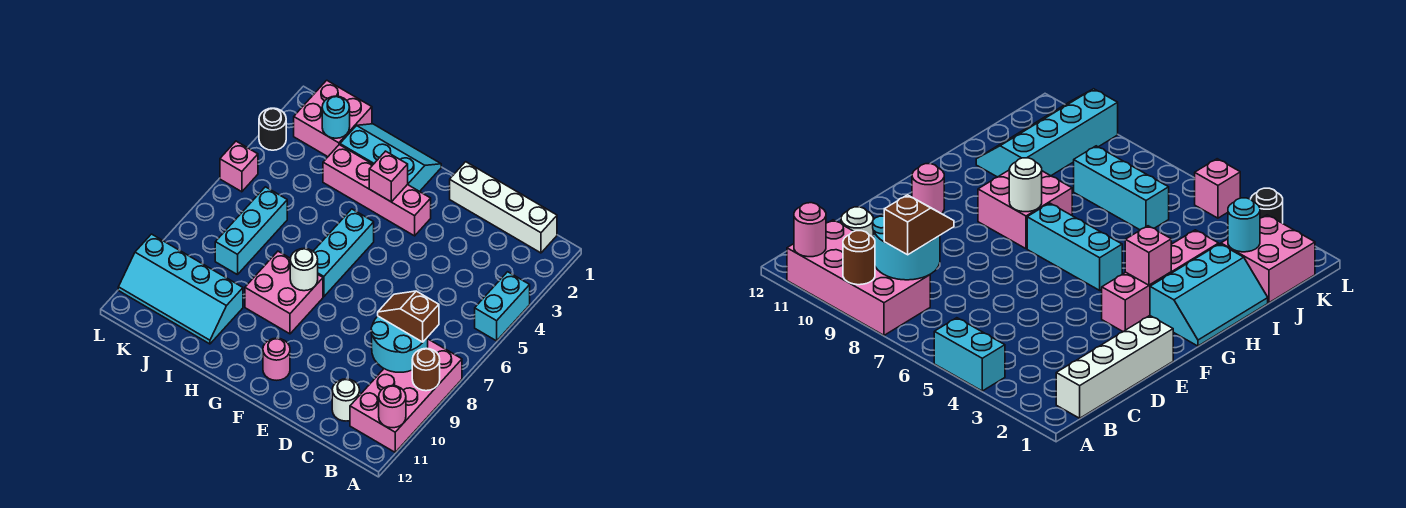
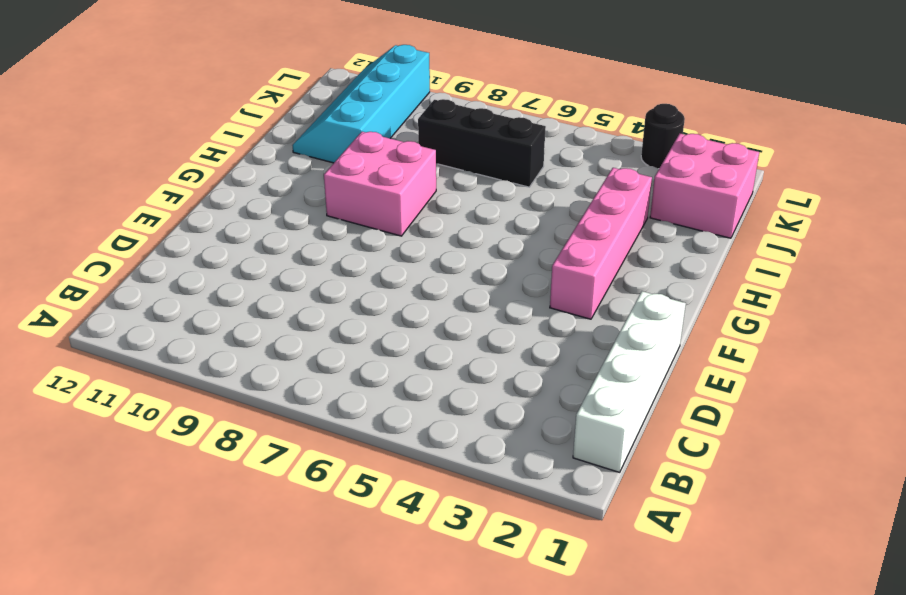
black 1x3 brick [418,99,546,187] -> cyan 1x3 brick [215,187,287,275]
none -> cyan 1x2 brick [475,272,530,341]
none -> pink 2x4 brick [350,339,462,452]
none -> white 1x1 round brick [332,379,360,421]

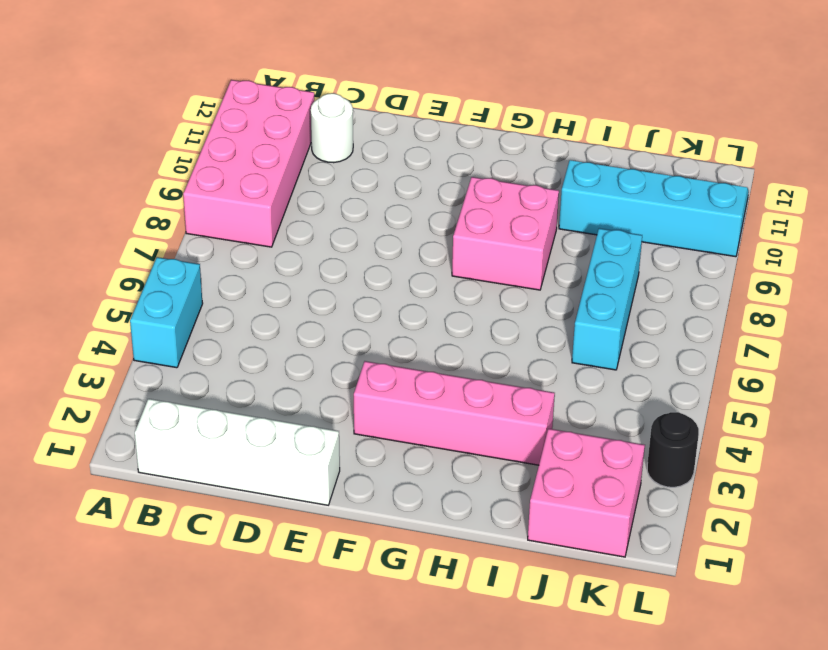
none -> pink 1x1 round brick [263,338,290,380]
none -> cyan 2x3 slope [340,124,441,192]
none -> cyan 1x3 brick [313,209,374,297]

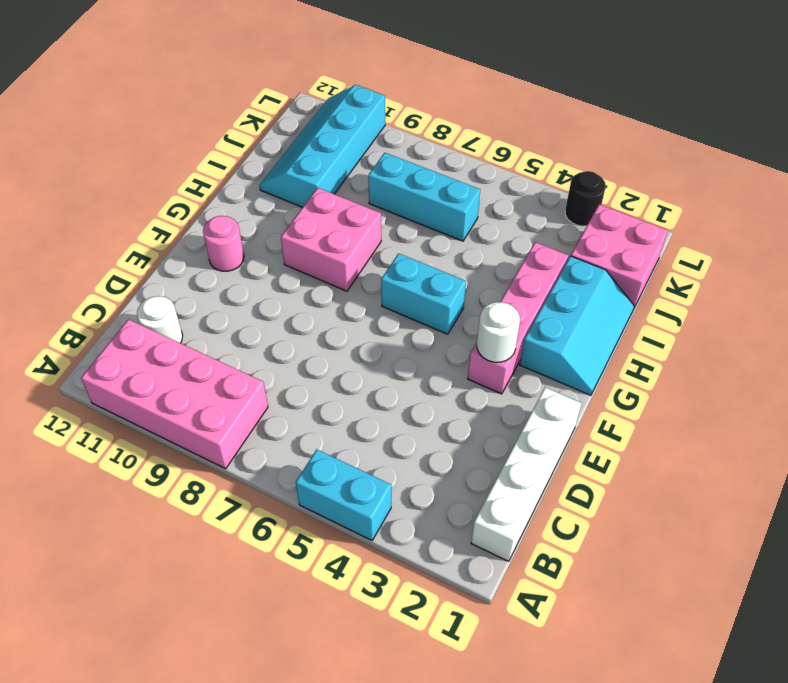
white 1x1 round brick [477,302,520,362] -> white 1x1 round brick moved to [290,249,318,291]
cyan 1x2 brick [381,253,466,334] -> cyan 1x3 brick [313,209,374,297]
none -> pink 1x1 brick [220,141,258,192]
none -> brown 1x1 round brick [412,348,440,391]
none -> pink 1x1 round brick [379,386,406,428]

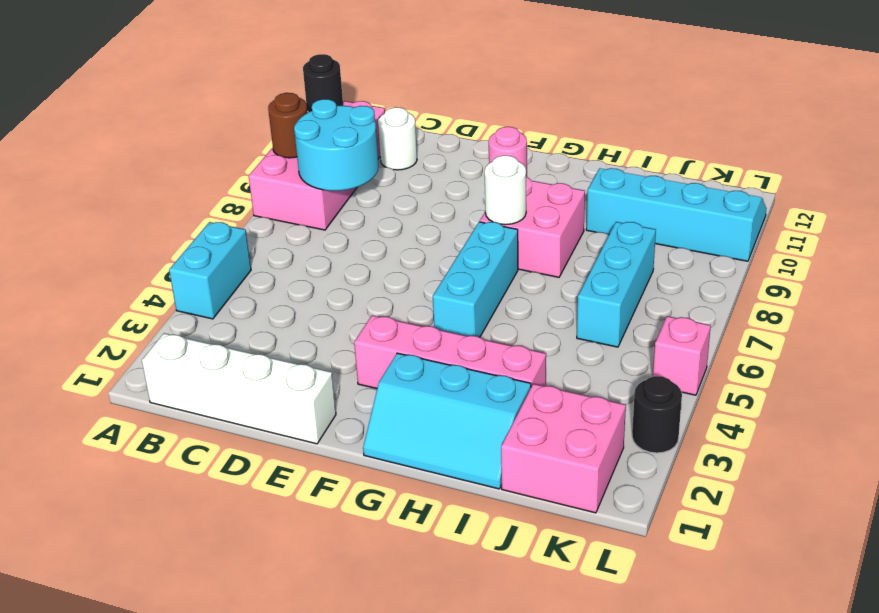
black 1x1 round brick [303,54,343,112] -> pink 1x1 round brick [379,386,406,428]
none -> pink 1x1 brick [369,151,408,202]
none -> cyan 1x1 round brick [322,96,350,138]
none -> brown 1x2 slope [378,291,439,342]

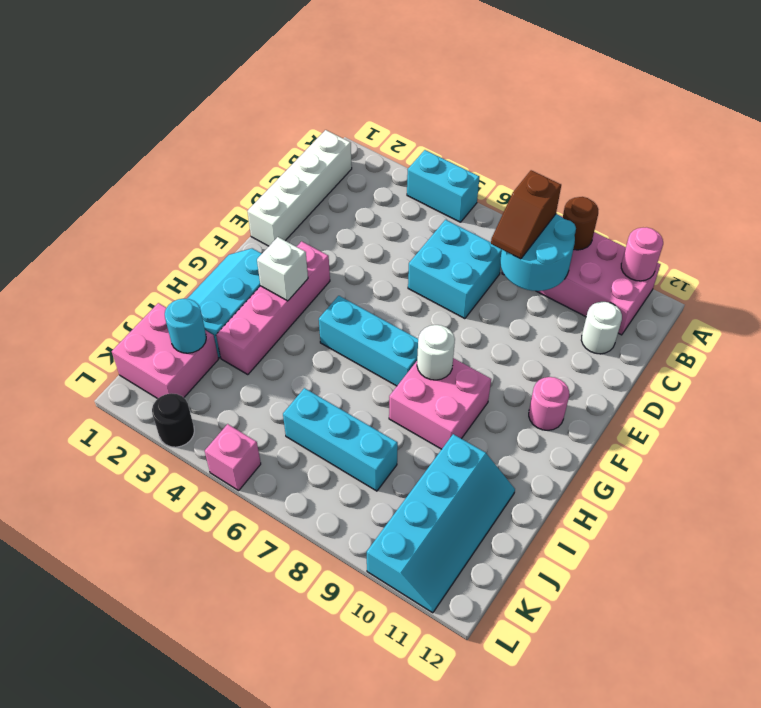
cyan 2x2 brick [408,220,502,319] -> none
white 1x1 brick [257,237,308,301] -> pink 1x1 brick [369,151,408,202]

